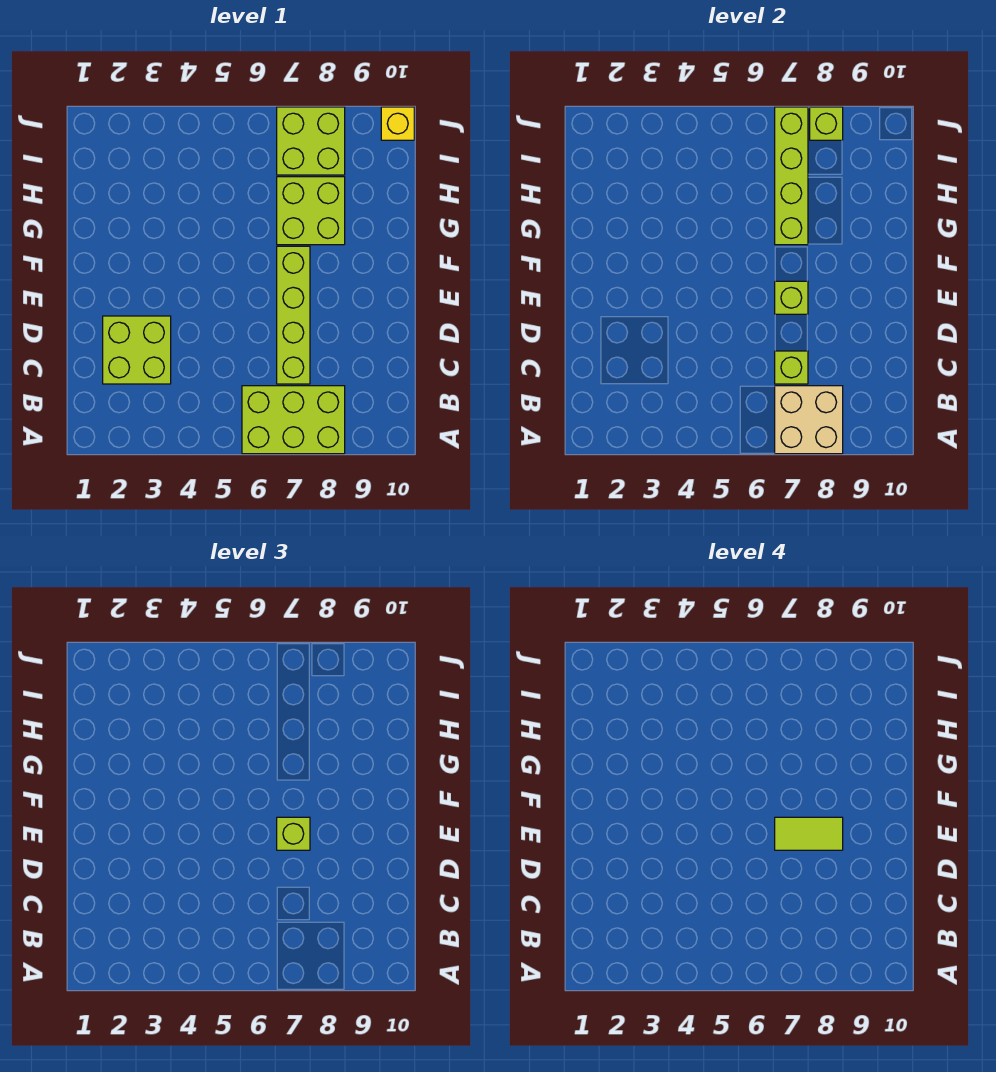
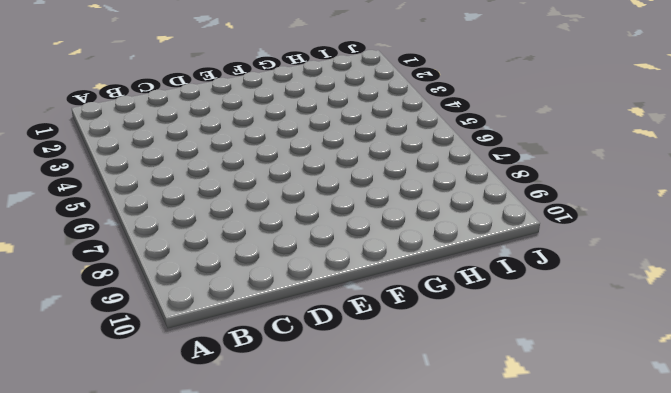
none -> lime 2x3 brick [242,386,345,454]
none -> lime 2x2 brick [103,316,171,384]
none -> lime 1x4 brick [277,246,310,384]

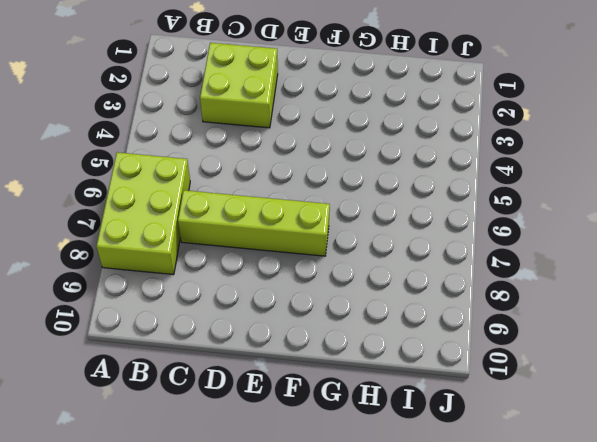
none -> lime 2x2 brick [277,177,345,245]
none -> lime 2x2 brick [277,107,345,175]
none -> yellow 1x1 brick [381,107,414,140]

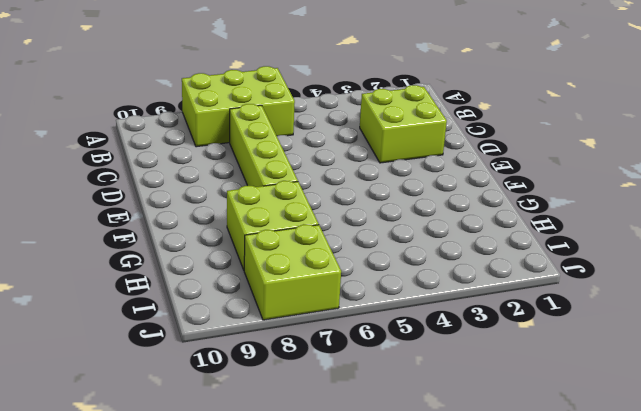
none -> yellow 1x1 brick [381,107,414,140]
none -> tan 2x2 brick [775,386,843,454]
none -> lime 1x1 brick [775,351,808,384]

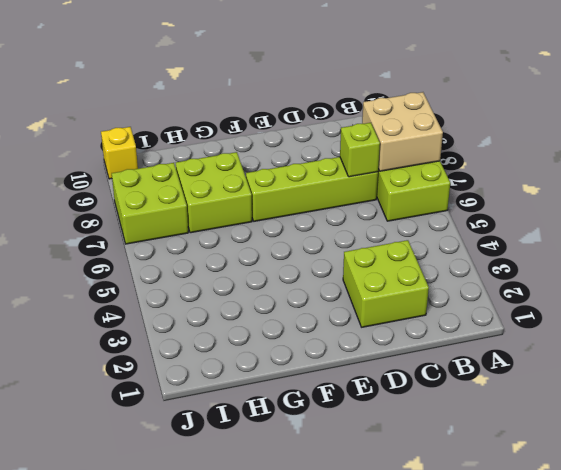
none -> lime 1x1 brick [775,281,808,314]
none -> lime 1x4 brick [775,107,808,245]
none -> lime 1x1 brick [810,107,843,140]

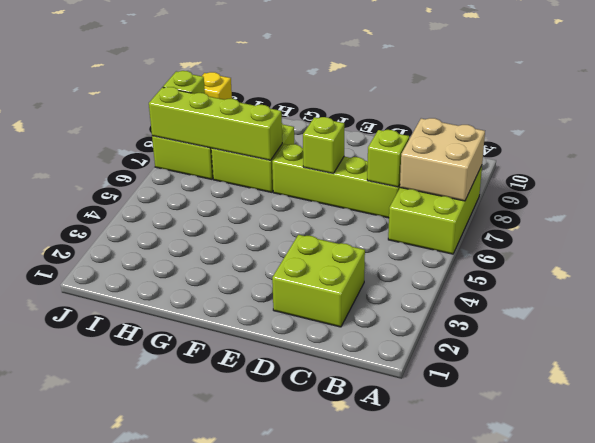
none -> lime 1x1 brick [277,817,310,850]
none -> lime 1x2 tile [775,817,843,850]

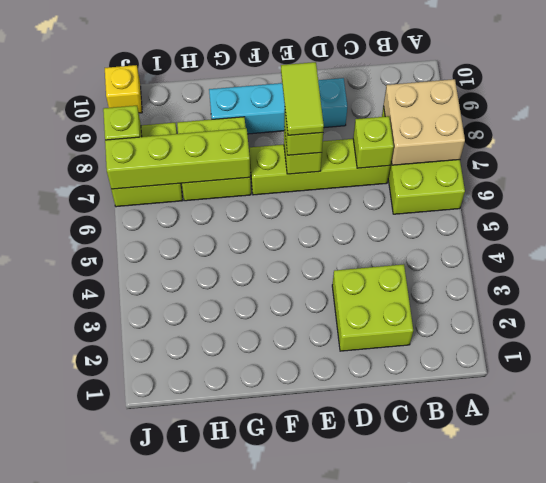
cyan 1x4 brick [209,78,347,134] -> none

